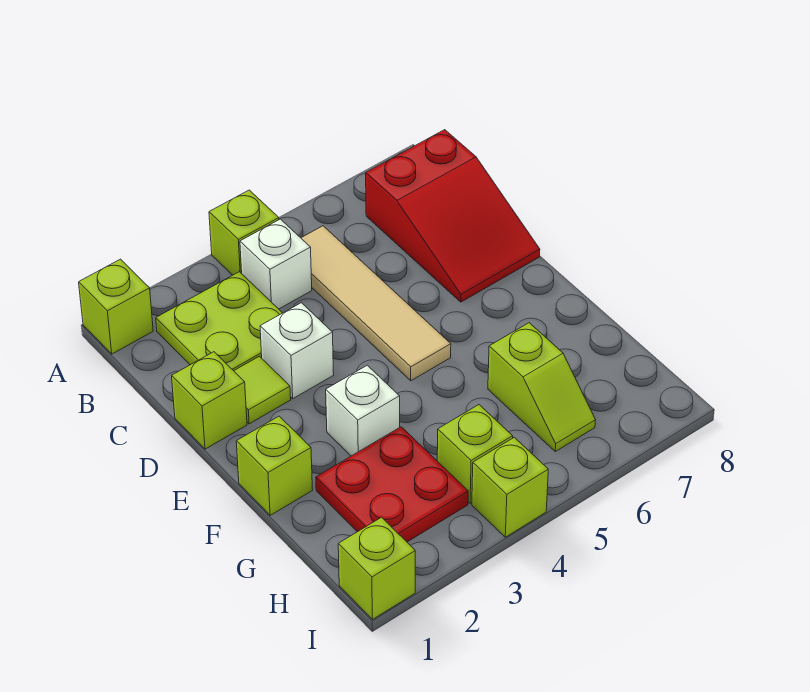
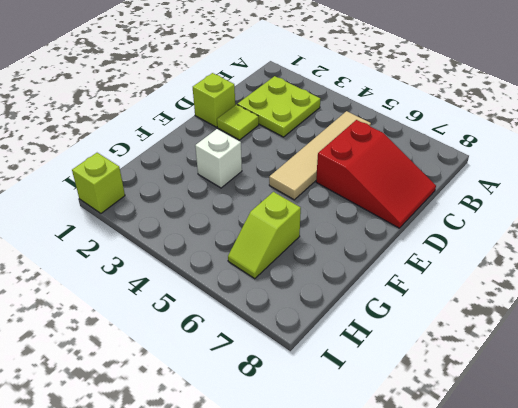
red 2x3 slope [316,120,436,228] -> red 2x3 slope turned to [366,130,540,302]
none -> lime 1x1 brick [79,259,153,354]
none -> lime 1x1 brick [209,190,279,275]
none -> white 1x1 brick [240,219,312,309]

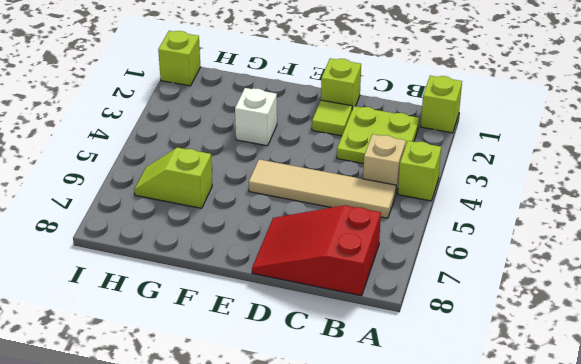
tan 1x1 brick [363,134,406,193] -> white 1x1 brick [240,219,312,309]
none -> white 1x1 brick [260,303,334,399]
none -> lime 1x1 brick [236,416,312,515]
none -> red 2x2 plate [316,427,468,542]

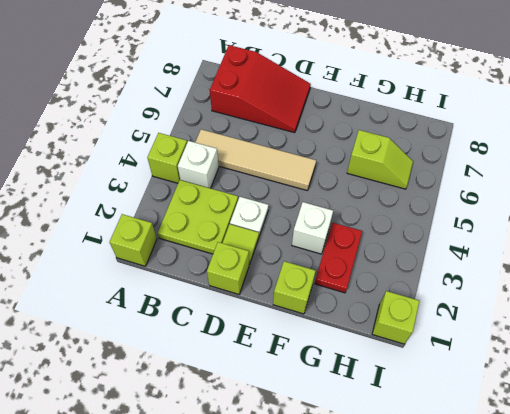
white 1x1 plate [230,197,269,236] -> white 1x1 brick [260,303,334,399]
red 1x2 plate [315,223,362,293] -> red 2x2 plate [316,427,468,542]
none -> lime 1x1 brick [437,405,513,503]
none -> lime 1x1 brick [472,437,548,537]

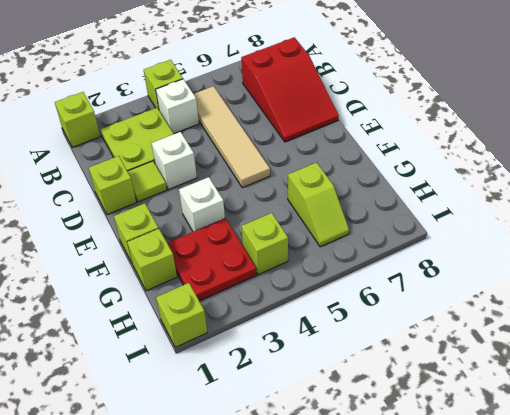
lime 1x1 brick [127,229,177,291] -> lime 1x1 brick moved to [472,437,548,537]

